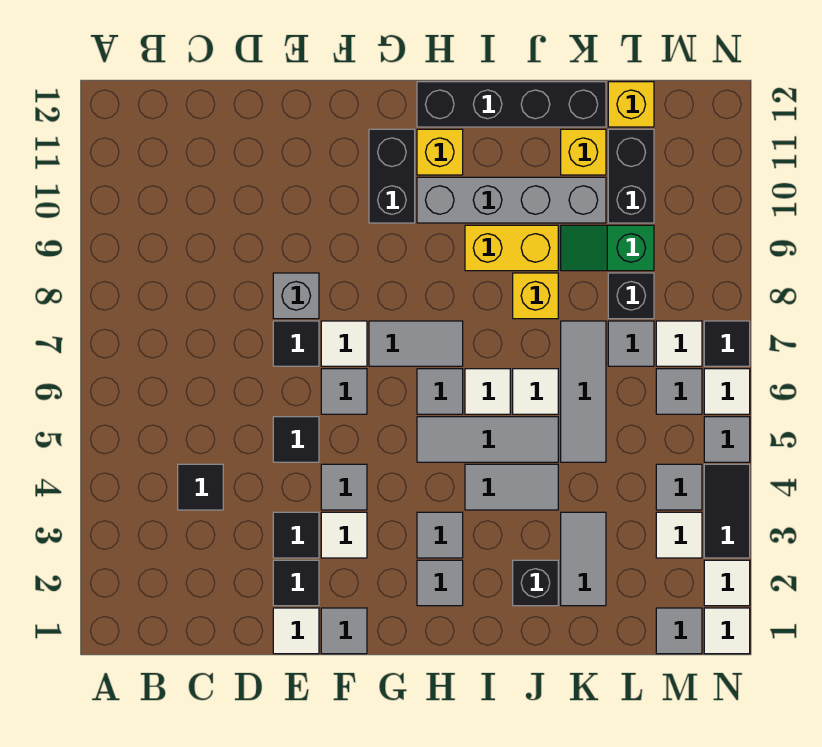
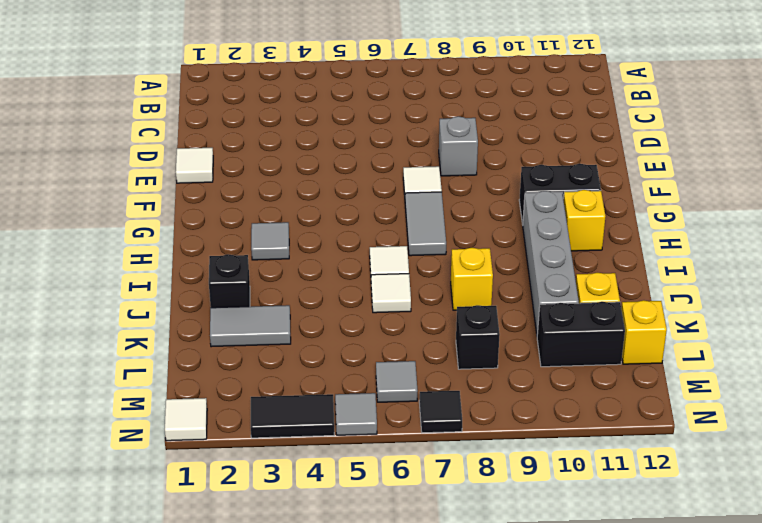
none -> black 1x1 tile [178,464,223,510]
none -> black 1x1 tile [273,560,319,606]
none -> black 1x1 tile [273,512,319,558]
none -> black 1x1 tile [273,417,319,462]

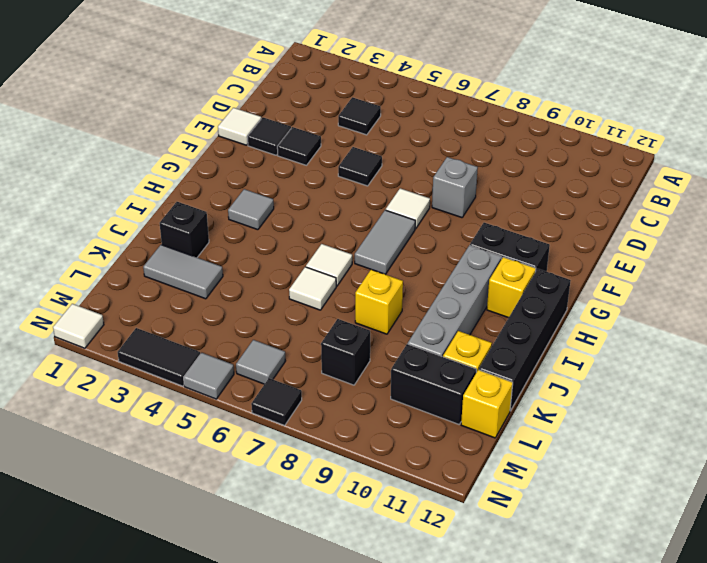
none -> black 1x1 tile [273,321,319,366]
none -> grey 1x1 tile [321,608,367,654]
none -> white 1x1 tile [321,512,367,558]
none -> grey 1x1 tile [321,464,367,510]

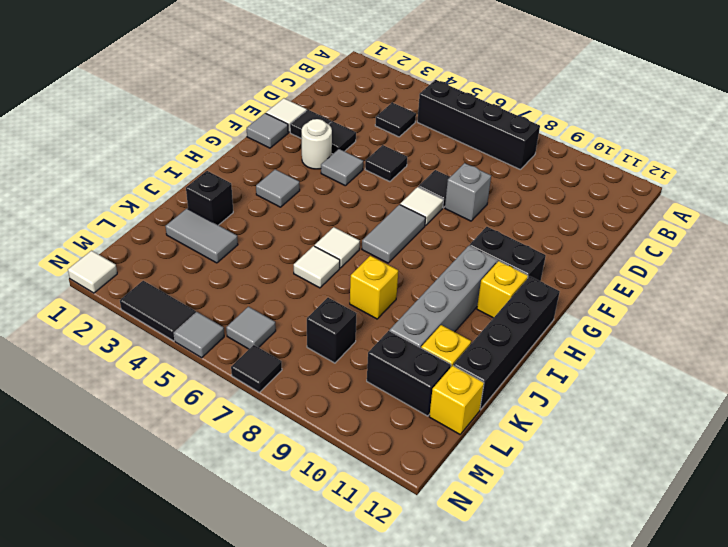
black 1x4 brick [417,80,540,170] -> none
white 1x1 round brick [302,119,332,169] -> white 1x1 tile [321,512,367,558]
none -> grey 1x1 tile [321,369,367,414]
none -> grey 1x1 tile [417,560,463,606]
none -> grey 1x3 tile [417,417,558,462]
none -> grey 1x1 tile [417,369,463,414]

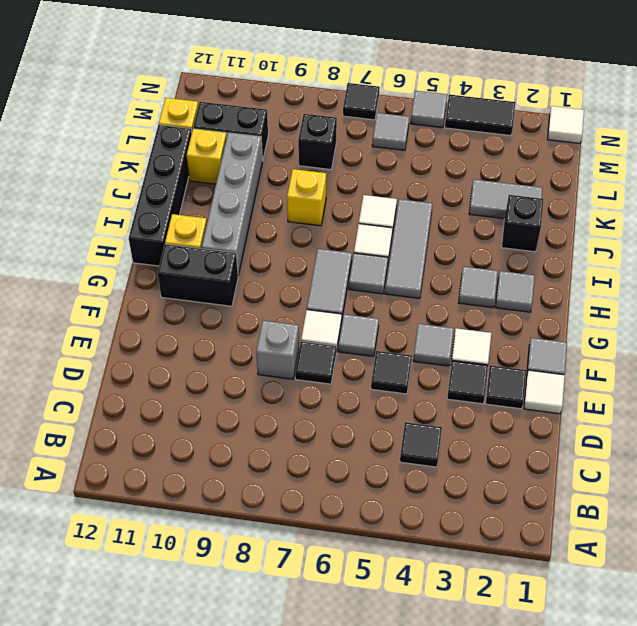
none -> grey 1x2 tile [465,464,558,510]
none -> yellow 1x2 brick [465,225,558,271]
none -> grey 1x3 tile [561,321,606,462]
none -> green 1x2 slope [561,225,654,271]

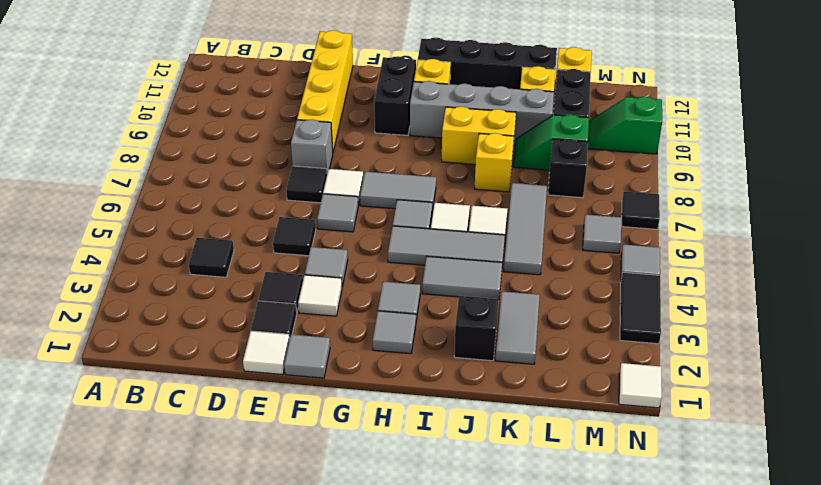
yellow 1x4 brick [297,30,353,152] -> none
green 1x2 slope [588,97,662,154] -> none
none -> grey 1x1 tile [608,321,654,366]
none -> grey 1x1 tile [656,608,702,654]
none -> white 1x1 tile [656,512,702,558]
none -> grey 1x1 tile [656,464,702,510]

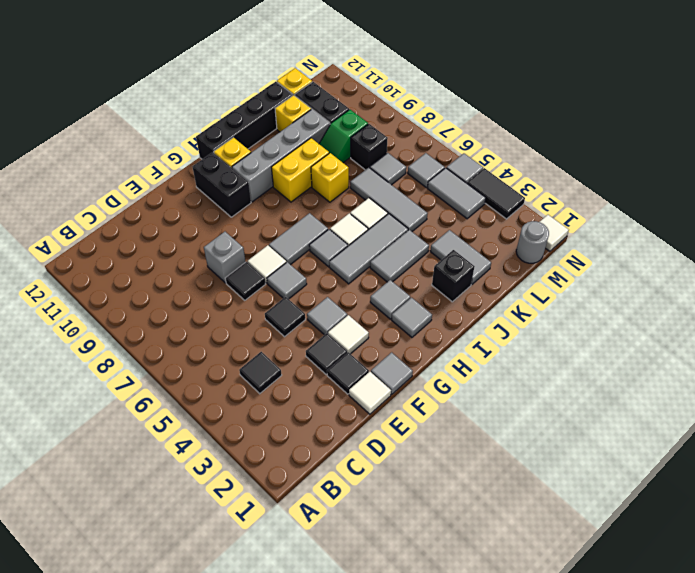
grey 1x1 round brick [516,221,549,263] -> grey 1x1 tile [656,608,702,654]
grey 1x2 tile [427,168,486,219] -> grey 1x1 tile [656,464,702,510]
none -> white 1x1 tile [656,512,702,558]
none -> white 1x1 tile [656,321,702,366]
none -> white 1x1 tile [704,560,750,606]
none -> white 1x1 tile [704,369,750,414]

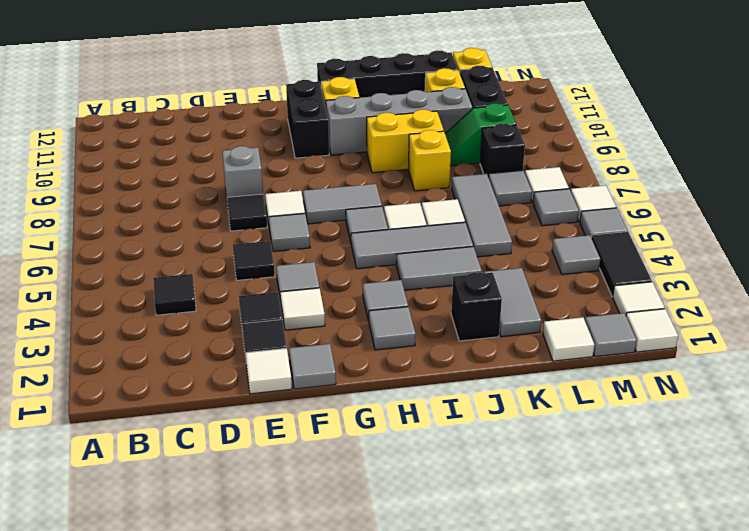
white 1x1 tile [543,317,594,361] -> white 1x1 tile moved to [656,512,702,558]
none -> black 1x1 tile [704,321,750,366]

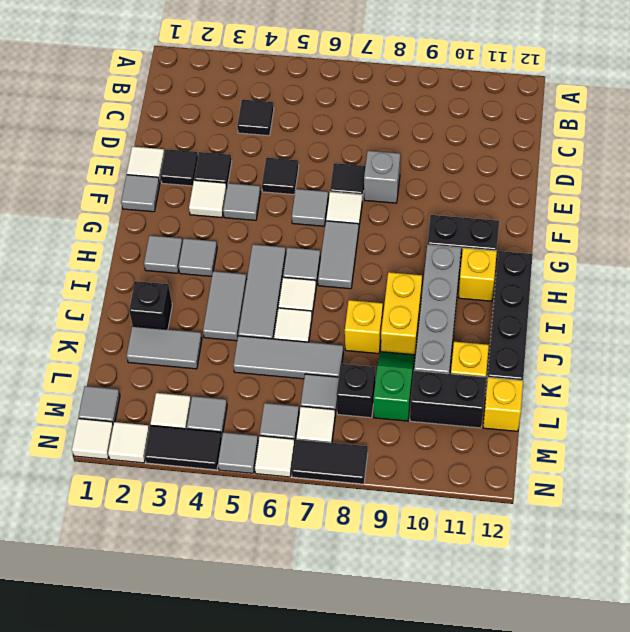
black 1x2 tile [292,439,368,484] -> black 1x1 tile [704,321,750,366]

